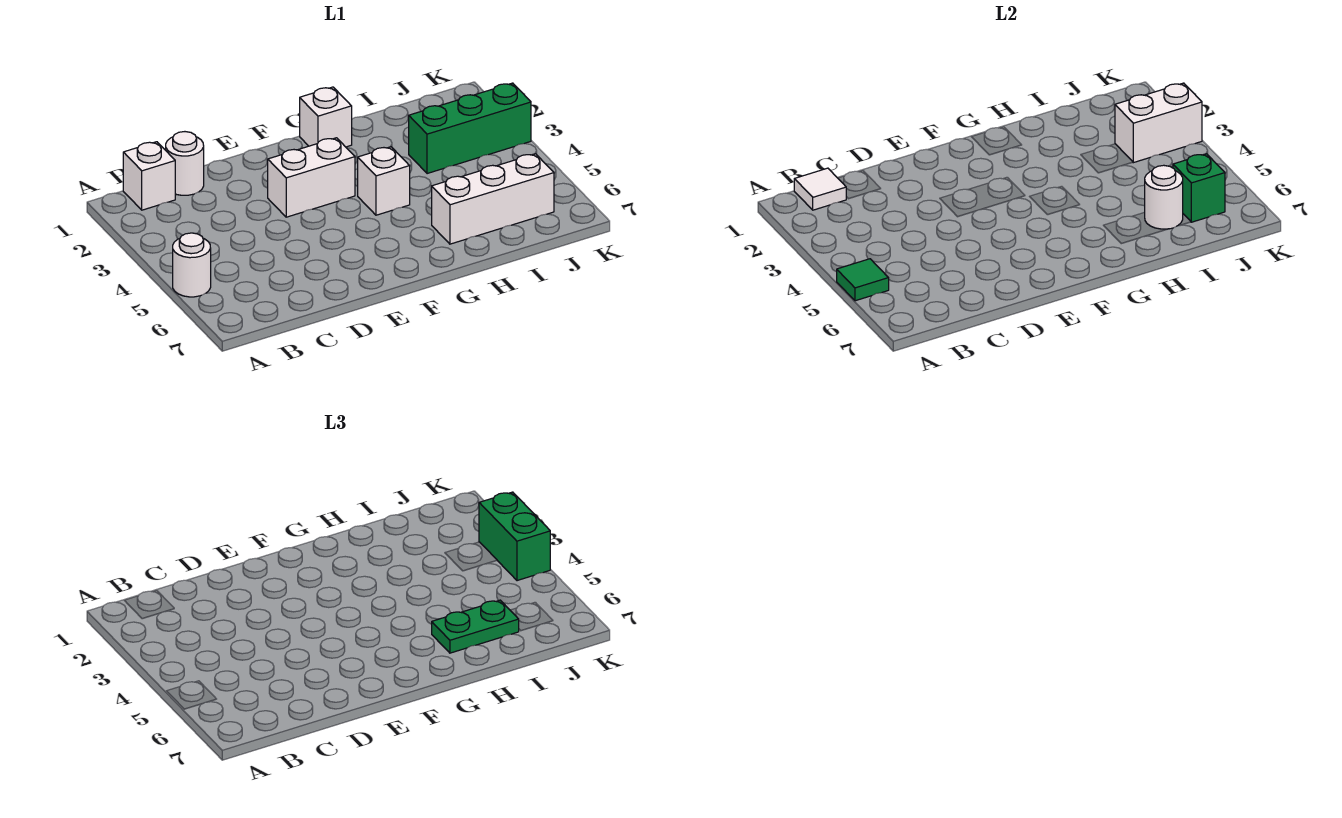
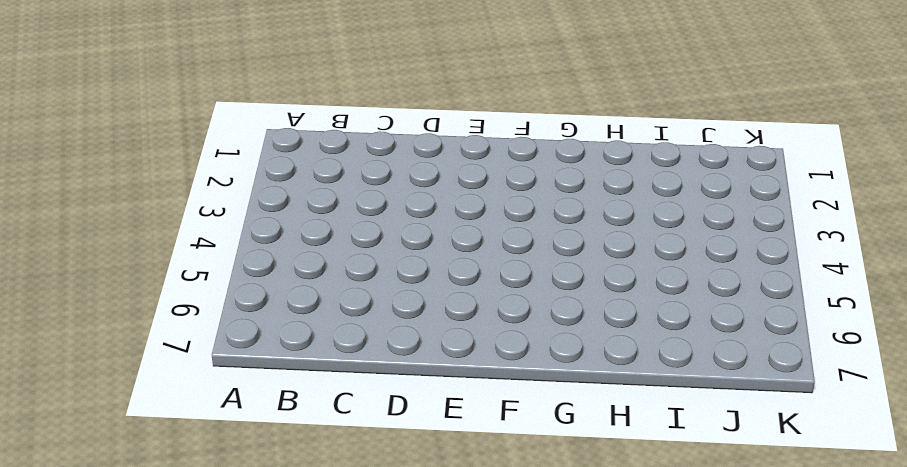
none -> white 1x1 round brick [173,233,211,297]
none -> white 1x1 brick [123,142,175,210]
none -> white 1x1 round brick [166,132,204,195]

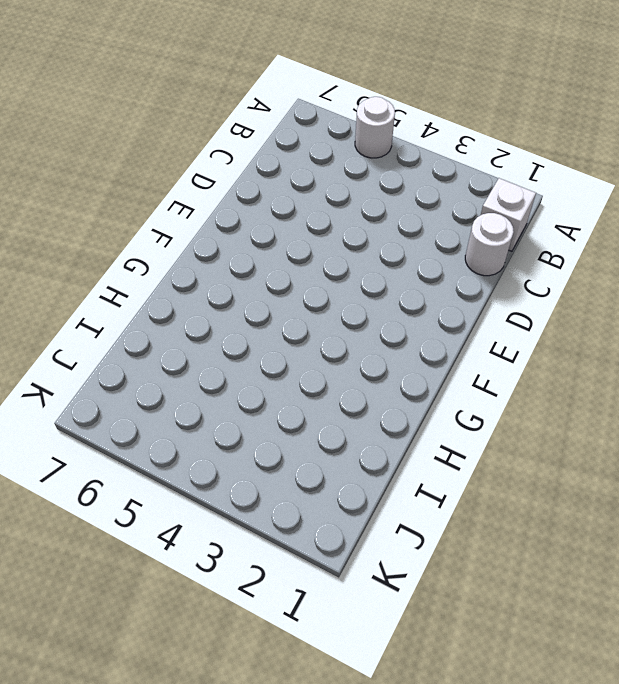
none -> white 1x2 brick [268,138,355,217]
none -> white 1x1 brick [300,87,352,147]
none -> white 1x1 brick [358,147,410,215]

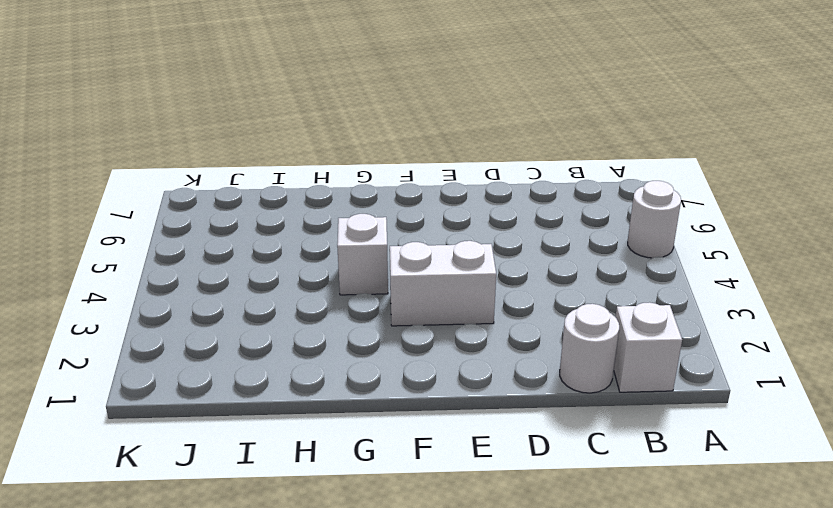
none -> white 1x1 brick [300,87,352,147]
none -> white 1x3 brick [432,154,554,244]
none -> green 1x3 brick [409,83,531,174]

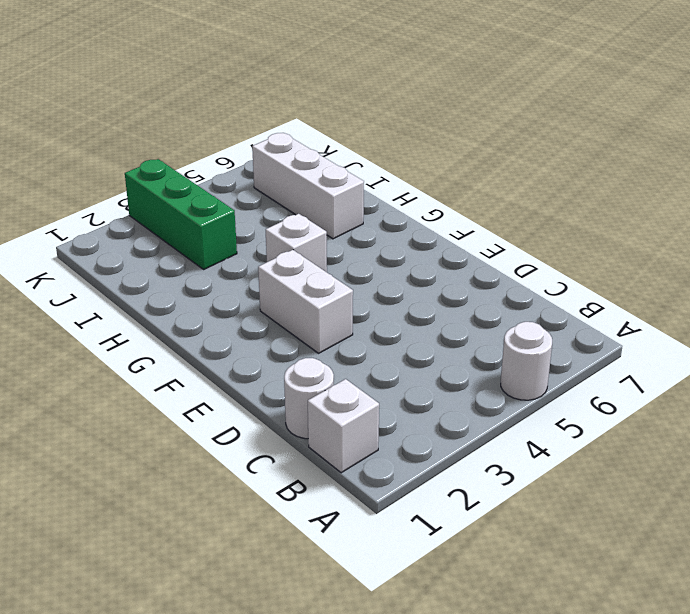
none -> white 1x1 brick [300,87,352,147]
none -> green 1x1 tile [837,259,889,301]
none -> white 1x1 tile [794,168,846,210]

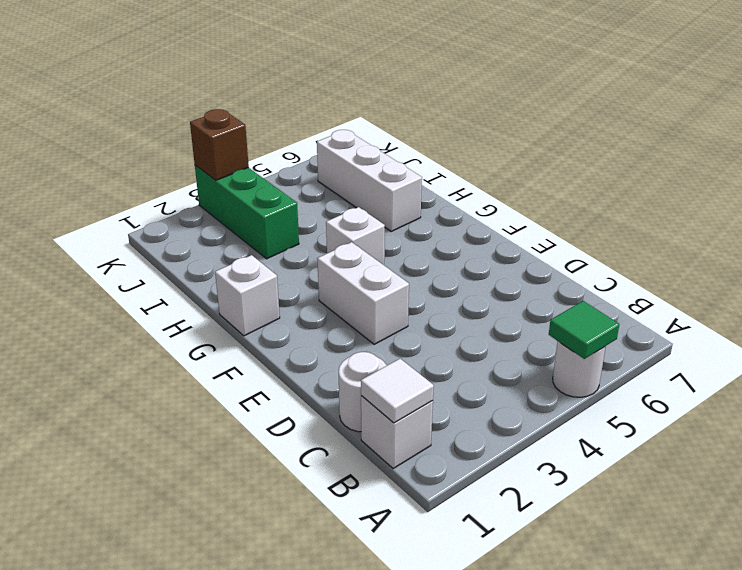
brown 1x1 brick [190,109,249,180] -> white 1x2 brick [1115,83,1202,163]
none -> white 1x1 round brick [1145,165,1183,229]
none -> green 1x1 brick [1173,154,1225,222]
none -> green 1x2 plate [432,600,519,653]

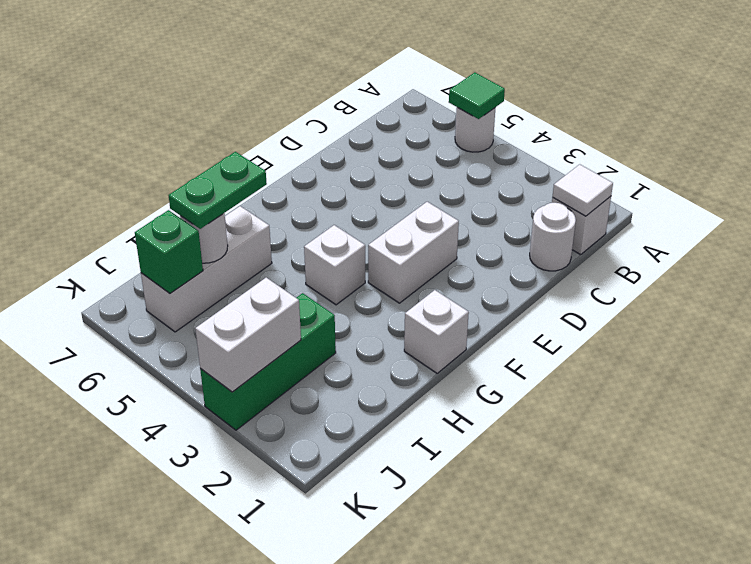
none -> green 1x2 brick [479,492,550,581]

